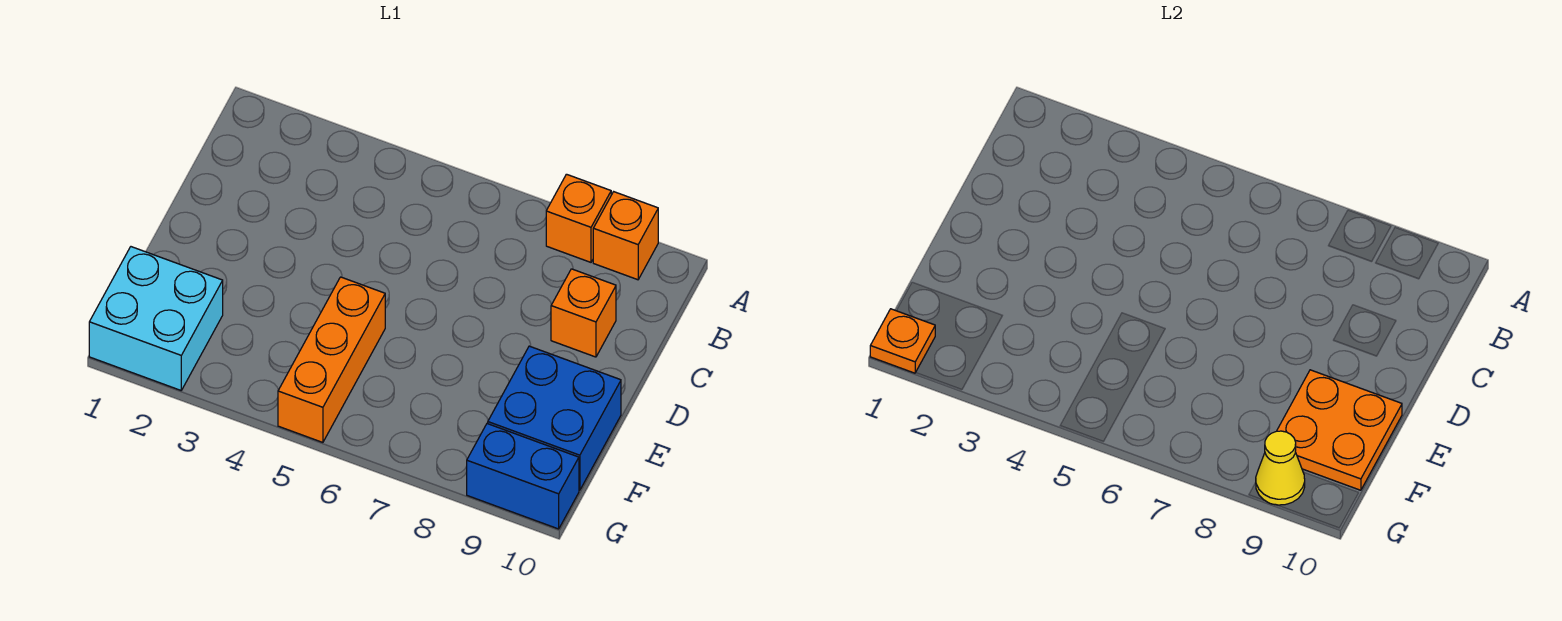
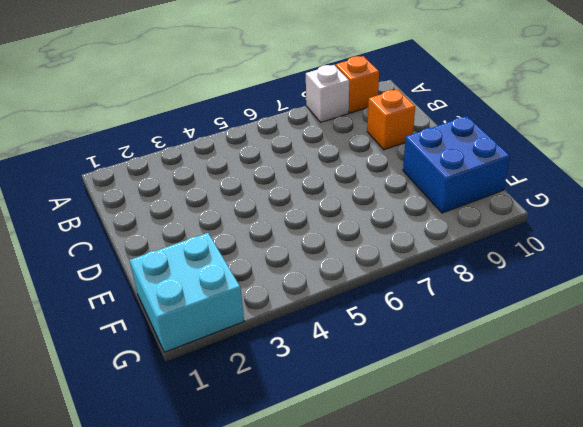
white 1x1 brick [306,65,349,122] -> orange 1x1 brick [546,174,611,262]
none -> orange 1x3 brick [278,277,385,442]
none -> blue 1x2 brick [467,424,579,529]

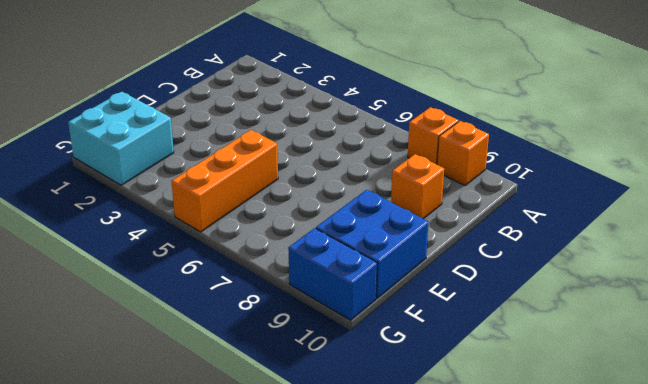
none -> orange 2x2 plate [1277,370,1402,490]
none -> orange 1x1 plate [870,309,935,373]

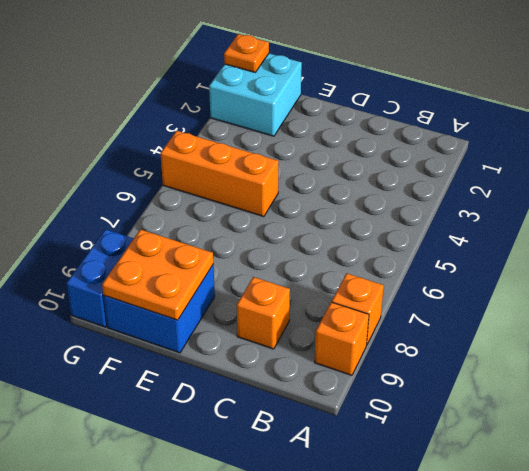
none -> yellow 1x1 cone [1256,431,1305,505]

